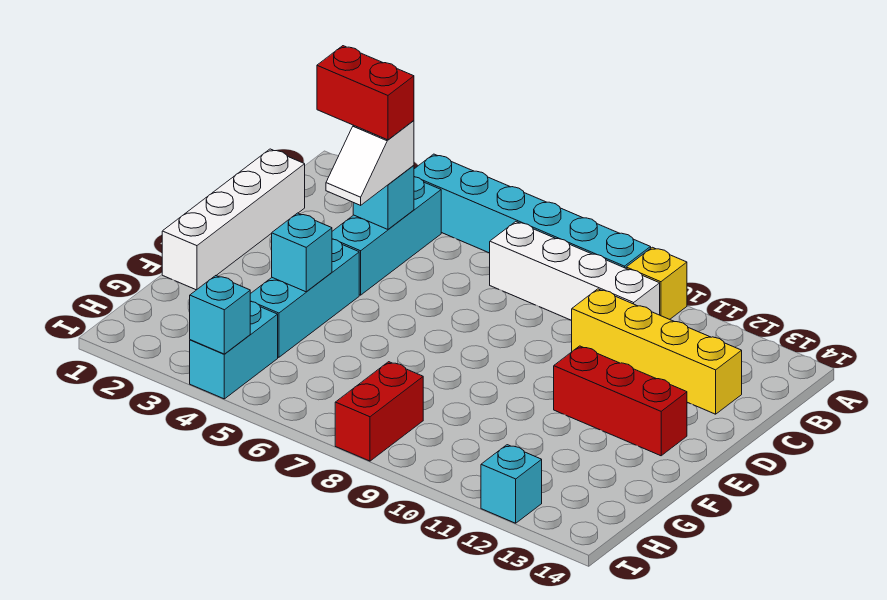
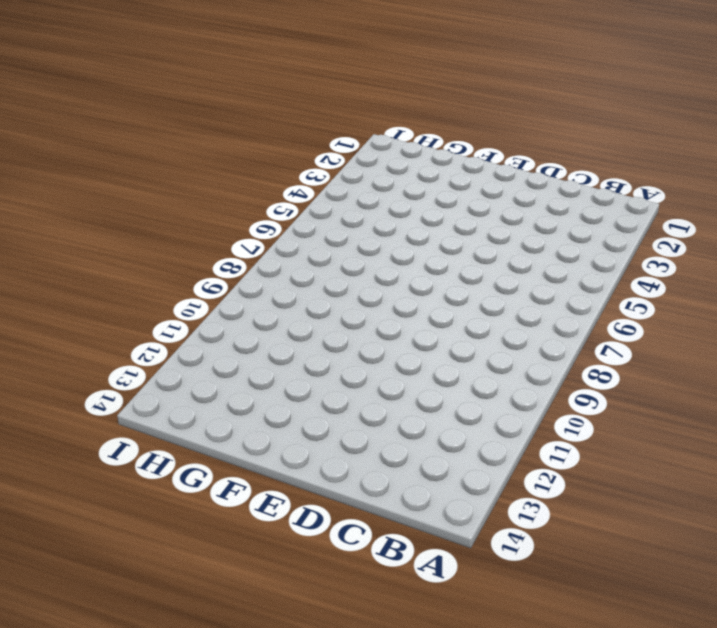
none -> cyan 1x6 brick [414,154,651,268]
none -> yellow 1x1 brick [626,247,687,319]
none -> cyan 1x3 brick [332,177,441,295]

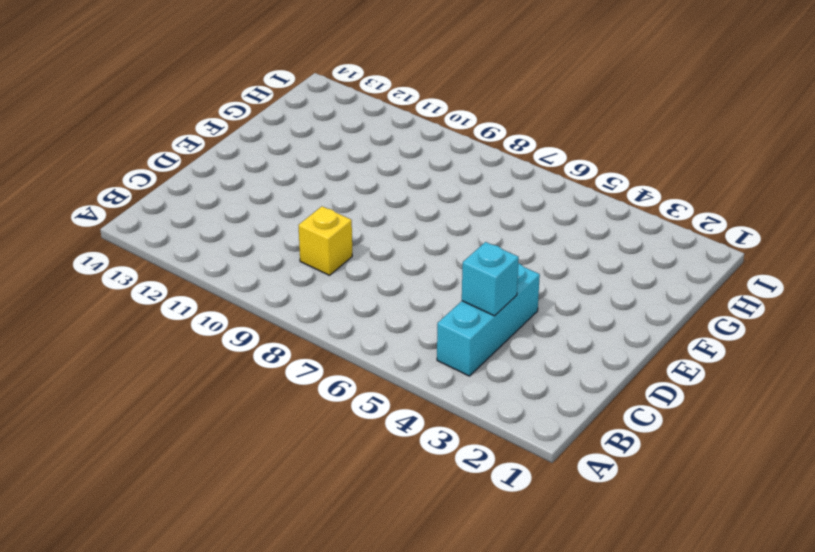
yellow 1x1 brick [299,206,352,275] -> yellow 1x1 brick moved to [626,247,687,319]
none -> cyan 1x6 brick [414,154,651,268]
none -> white 1x4 brick [490,222,660,320]
none -> white 1x4 brick [162,149,305,290]

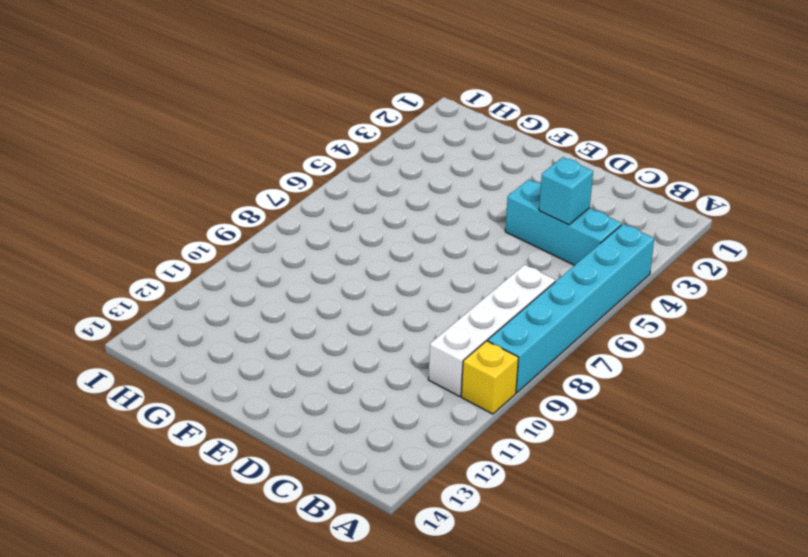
none -> white 1x4 brick [162,149,305,290]
none -> yellow 1x4 brick [571,289,742,414]
none -> cyan 1x3 brick [250,239,359,357]

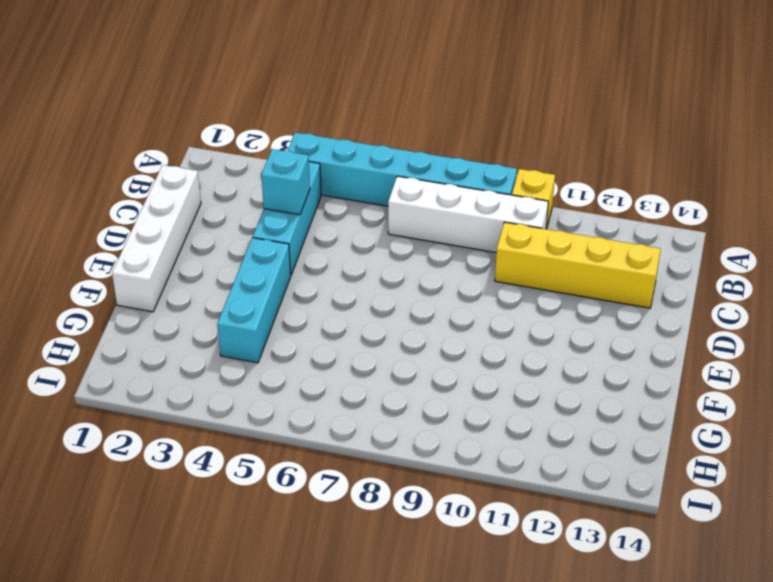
none -> red 1x3 brick [554,346,687,456]
none -> cyan 1x2 brick [190,301,278,399]
none -> red 1x2 brick [335,362,423,461]

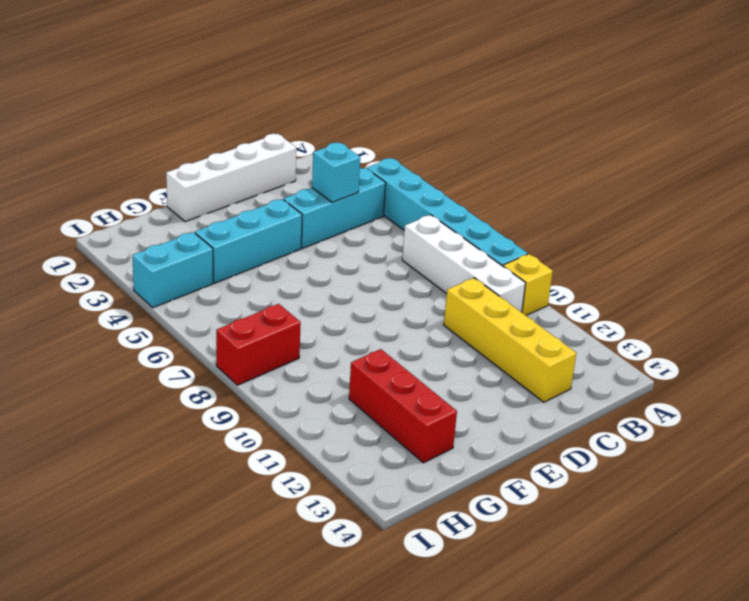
red 1x3 brick [349,349,457,463] -> red 1x3 brick moved to [554,346,687,456]
none -> cyan 1x1 brick [481,445,542,523]
none -> cyan 1x1 brick [272,213,332,292]
none -> cyan 1x1 brick [190,276,250,354]

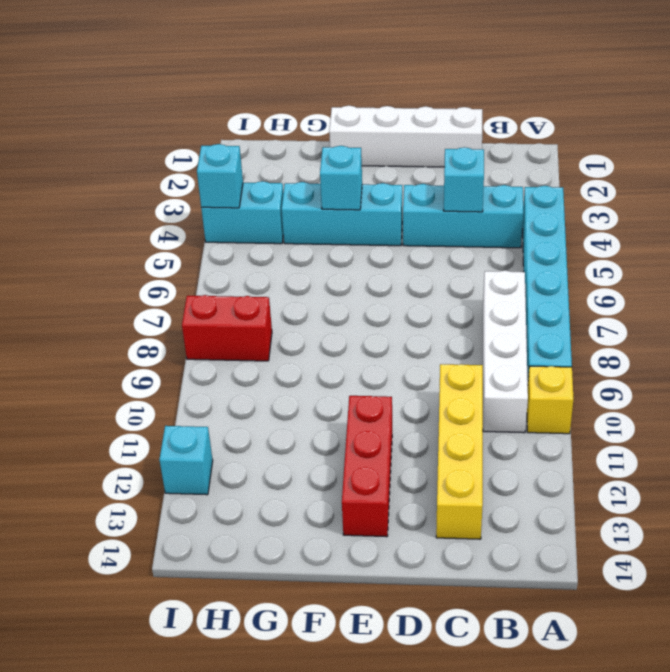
none -> white 1x2 slope [326,121,414,205]
none -> red 1x2 brick [317,46,414,140]

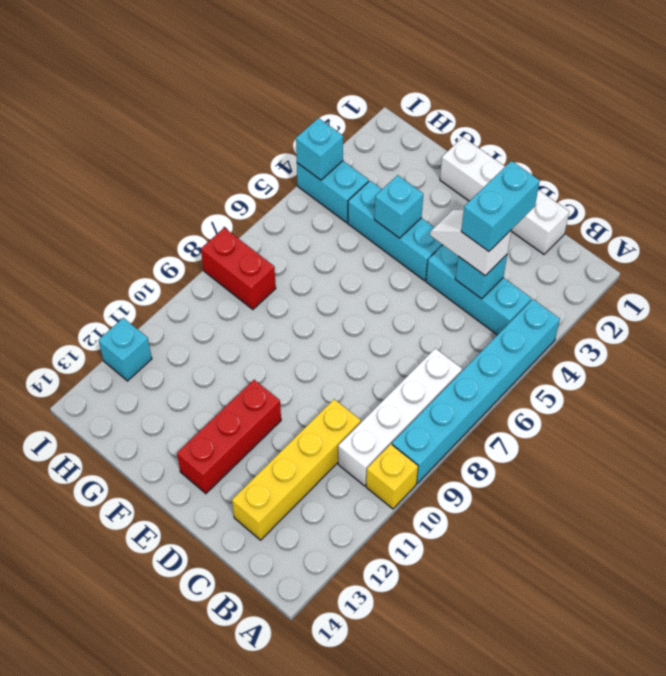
cyan 1x2 brick [461,161,540,251] -> red 1x2 brick [317,46,414,140]

